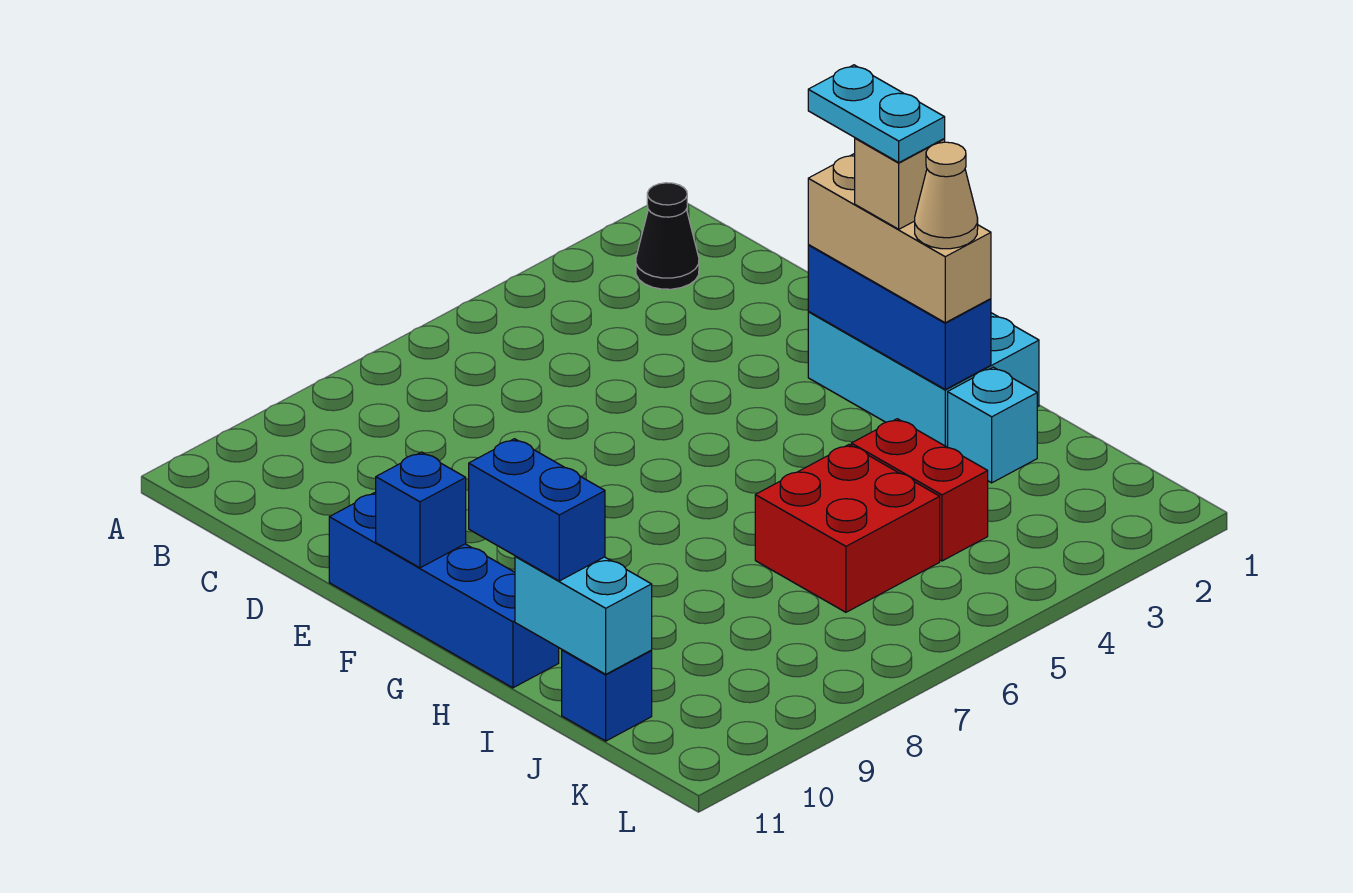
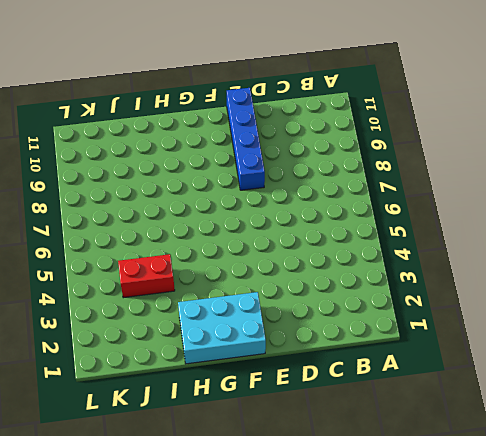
blue 1x4 brick [227,88,265,190] -> blue 1x4 brick turned to [329,492,559,688]
none -> black 1x1 cone [636,183,699,289]
none -> cyan 1x1 brick [948,367,1037,483]
none -> red 2x2 brick [755,445,940,612]

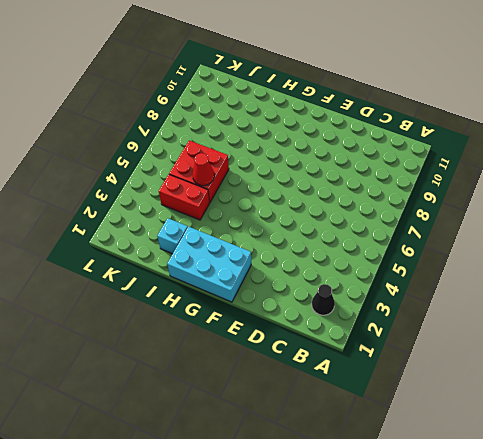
red 1x1 cone [193,153,214,186] -> none
none -> blue 1x4 brick [329,492,559,688]
none -> blue 1x1 brick [562,650,652,741]
none -> blue 1x3 brick [808,245,991,389]

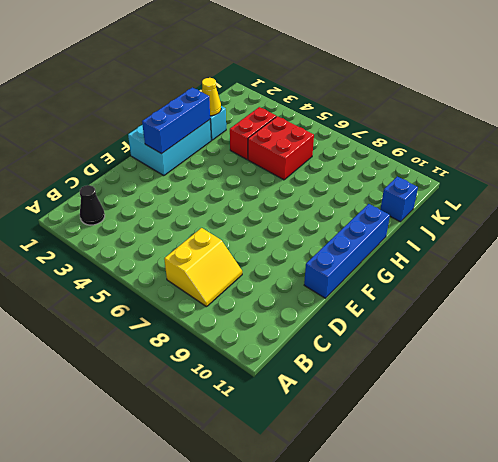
yellow 2x2 slope [164,228,242,307] -> none
yellow 1x1 cone [202,78,221,116] -> none
none -> blue 1x1 brick [376,452,466,568]
none -> cyan 1x2 brick [515,556,652,674]
none -> tan 1x3 brick [808,154,991,323]

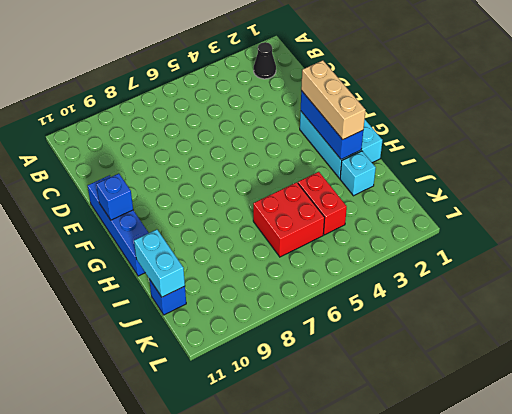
none -> blue 1x2 brick [469,439,605,581]
none -> tan 1x1 brick [855,138,945,229]
none -> tan 1x1 cone [915,142,978,249]

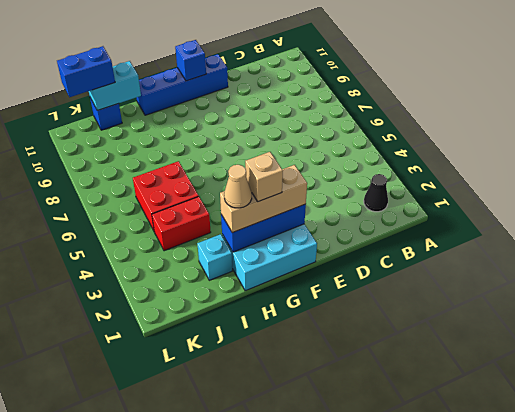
blue 1x2 brick [57,46,115,97] -> blue 1x2 brick moved to [469,439,605,581]
none -> cyan 1x2 plate [808,65,945,162]

